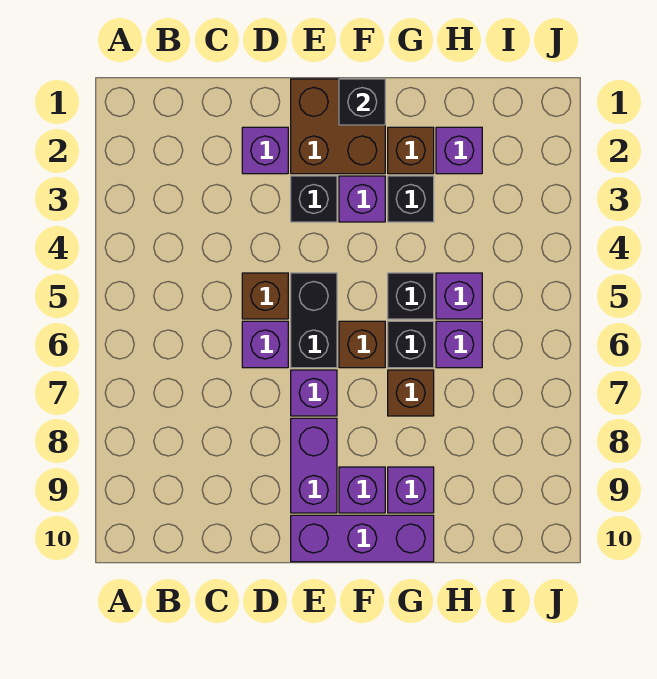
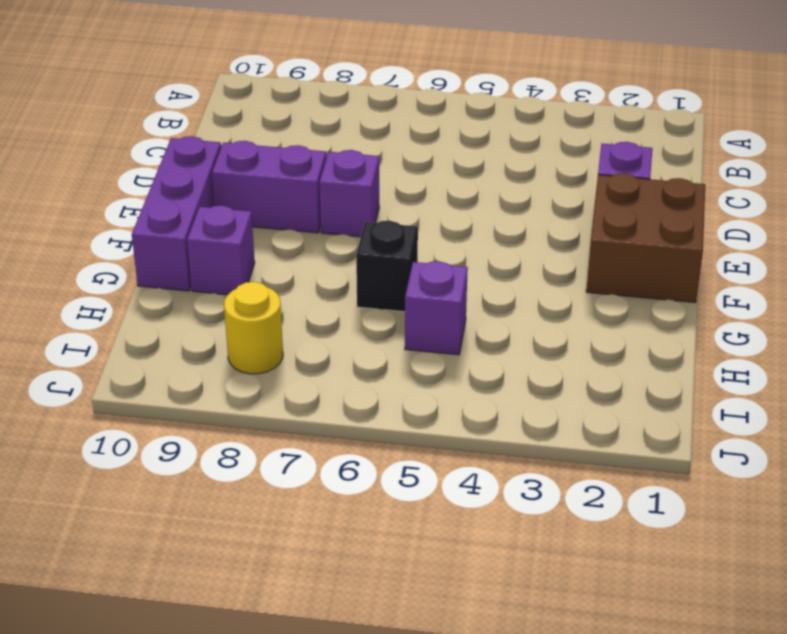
yellow 1x1 round brick [224,282,283,374] -> none
none -> brown 1x1 brick [242,273,288,319]
none -> purple 1x1 brick [242,321,288,368]
none -> black 1x1 brick [291,176,337,222]

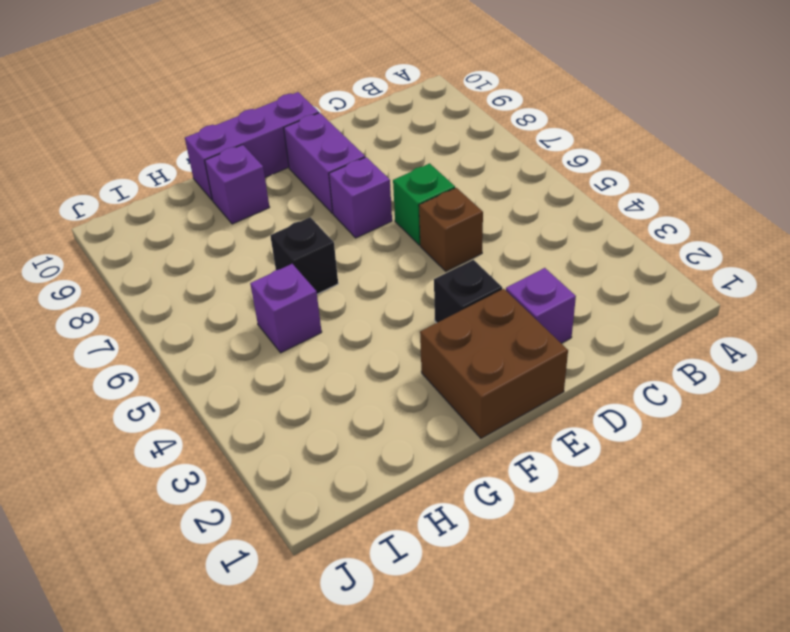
green 1x1 brick [393,163,455,245] -> purple 1x1 brick [242,321,288,368]
none -> black 1x2 brick [291,273,337,368]
none -> purple 1x1 brick [339,176,385,222]
none -> brown 1x1 brick [339,321,385,368]

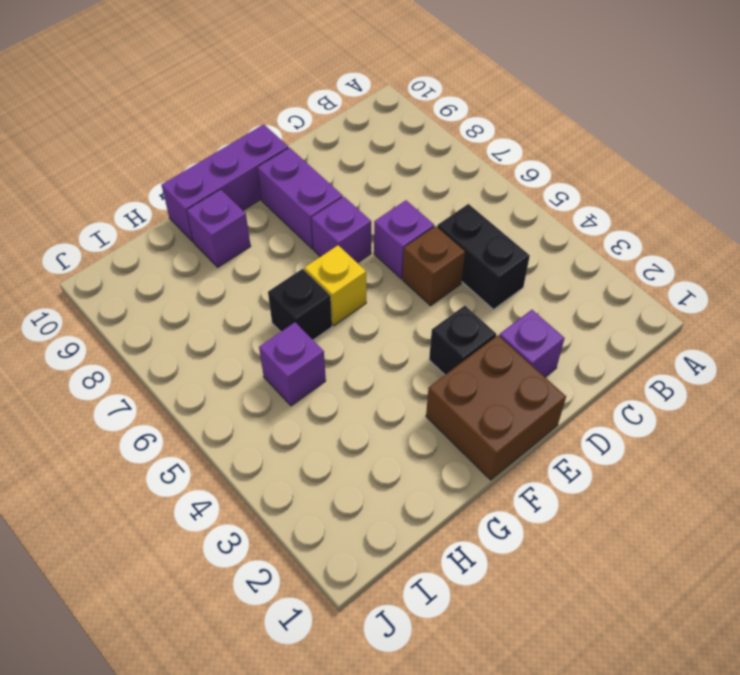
black 1x2 brick [437,204,530,310] -> black 1x2 brick moved to [291,273,337,368]
yellow 1x1 brick [304,245,366,325] -> brown 1x1 brick [339,321,385,368]
none -> purple 1x1 brick [339,176,385,222]
none -> purple 1x1 brick [339,467,385,513]
none -> brown 1x1 brick [388,127,434,174]

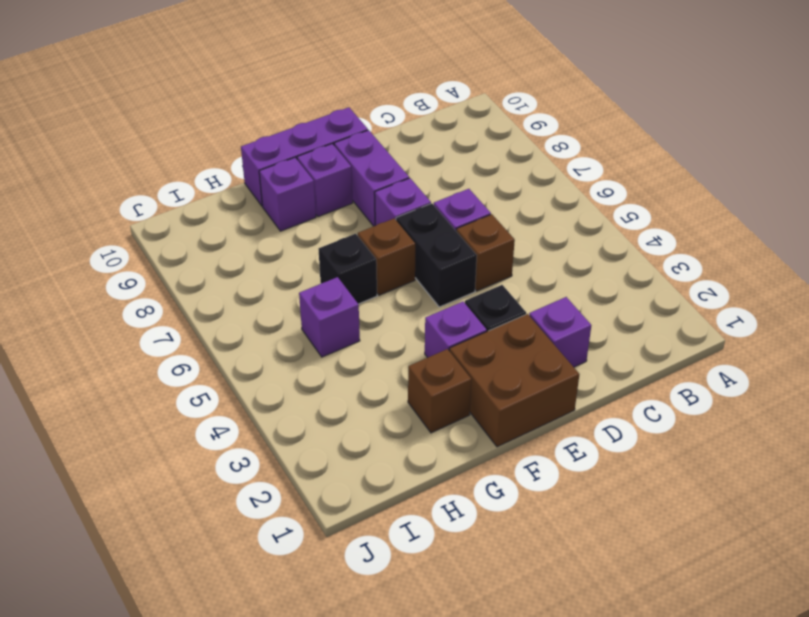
none -> black 1x1 brick [388,176,434,222]
none -> black 1x1 brick [388,273,434,319]
none -> brown 1x1 brick [388,370,434,416]

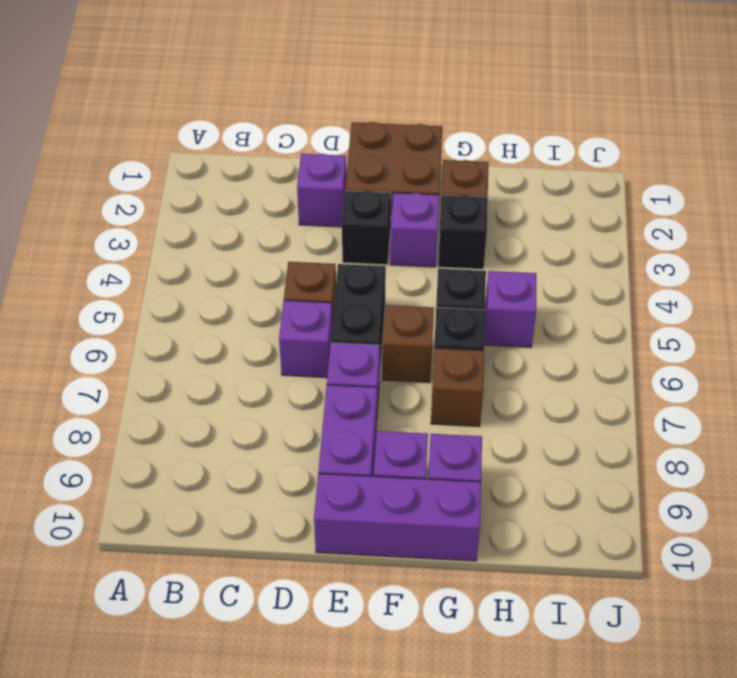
none -> purple 1x1 brick [436,127,482,174]
none -> purple 1x1 brick [436,321,482,368]
none -> black 1x1 brick [339,79,385,125]

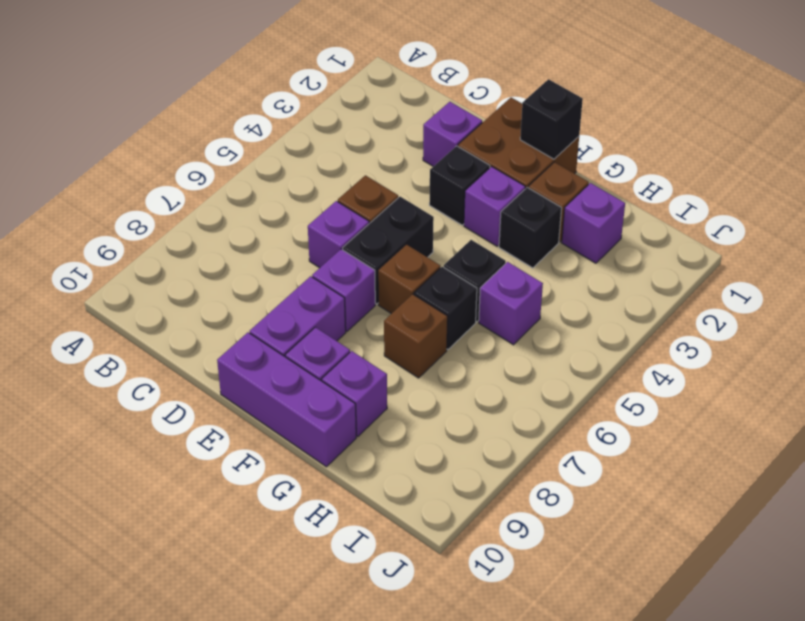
none -> purple 1x1 brick [436,321,482,368]

